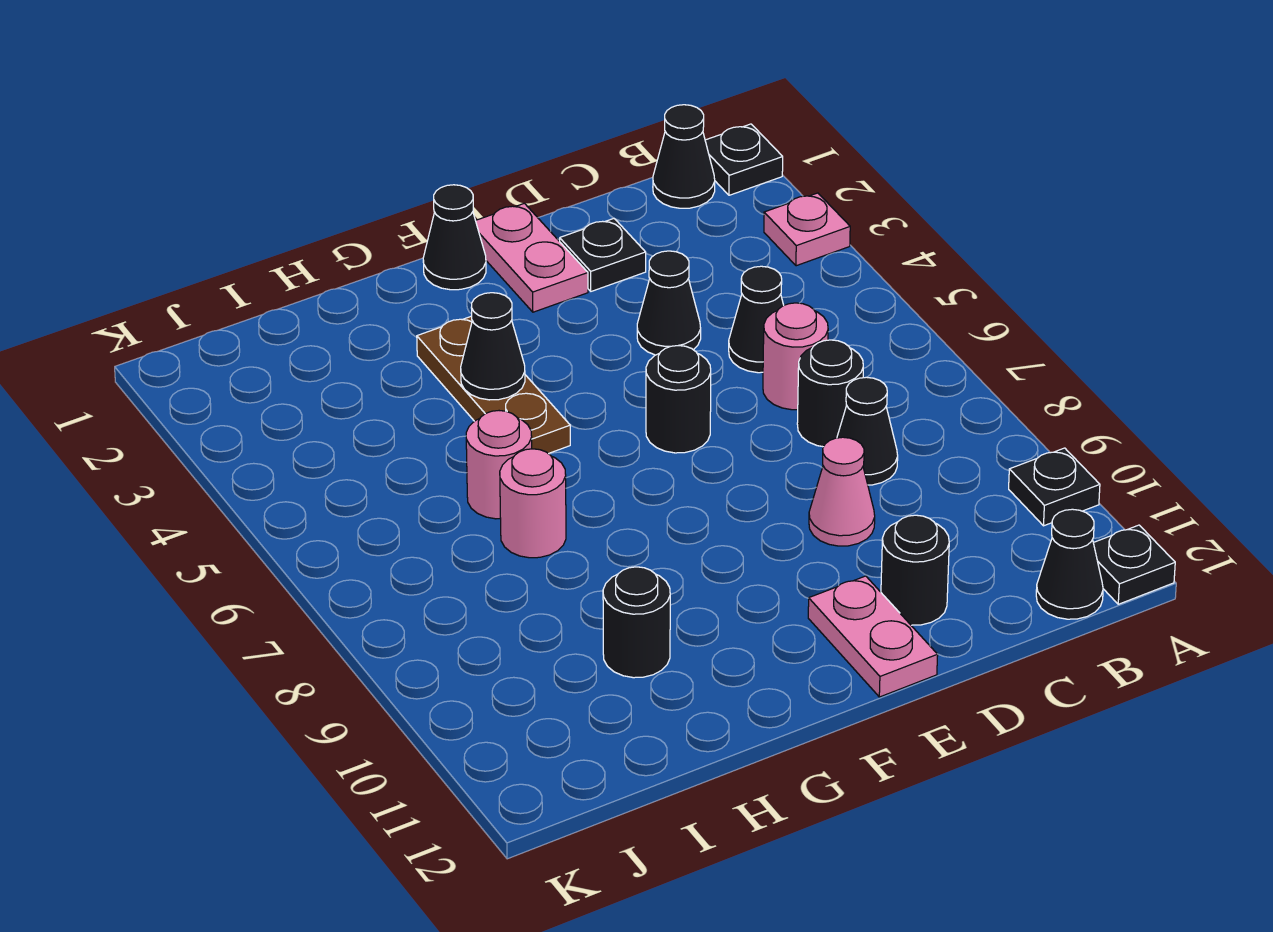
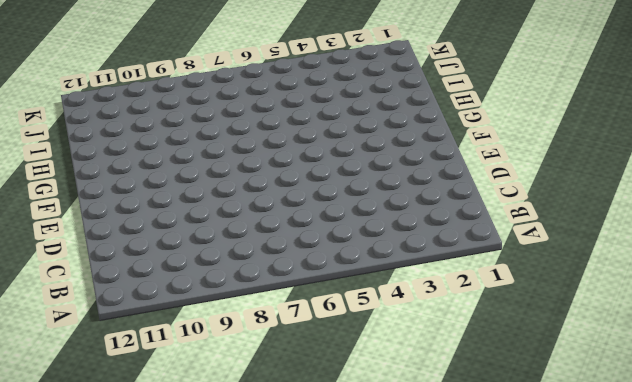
none -> black 1x1 plate [705,124,783,195]
none -> pink 1x1 plate [764,193,850,266]
none -> black 1x1 plate [1009,448,1100,526]

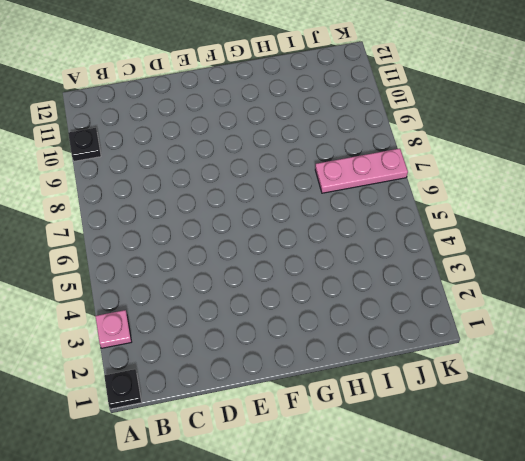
pink 1x3 plate [315,149,408,193] -> none
none -> black 1x1 plate [1094,525,1175,604]
none -> black 1x1 cone [653,105,715,208]
none -> black 1x1 cone [1036,509,1103,619]

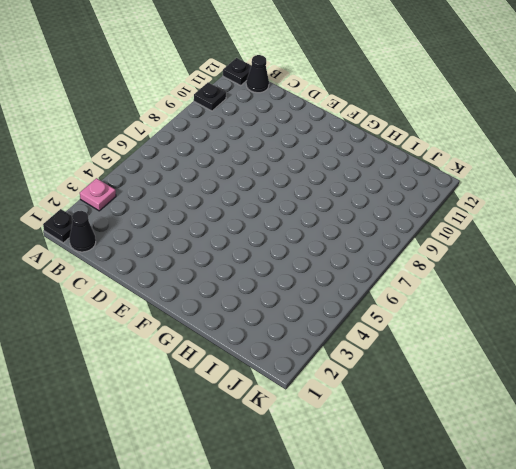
none -> black 1x1 cone [729,266,784,373]
none -> pink 1x1 round brick [763,303,828,410]
none -> black 1x1 round brick [797,340,863,447]

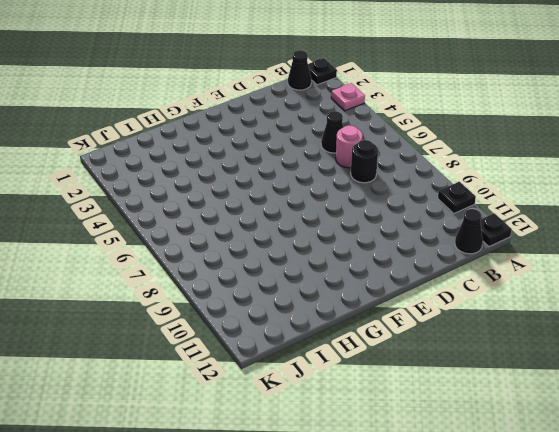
none -> black 1x1 cone [837,377,898,485]
none -> black 1x1 plate [560,219,646,291]
none -> black 1x1 cone [637,251,701,355]

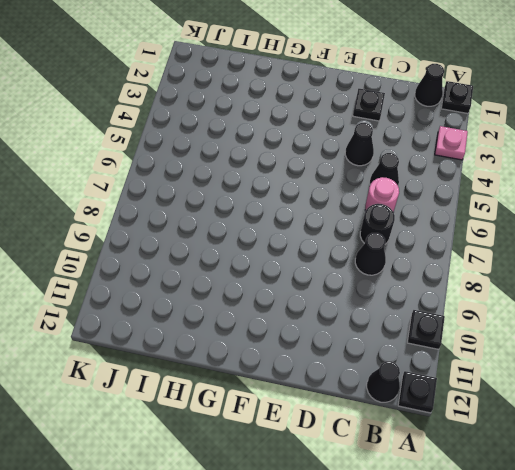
none -> pink 1x1 cone [809,437,875,546]
none -> black 1x1 round brick [881,515,949,625]
none -> pink 1x2 plate [476,203,588,312]

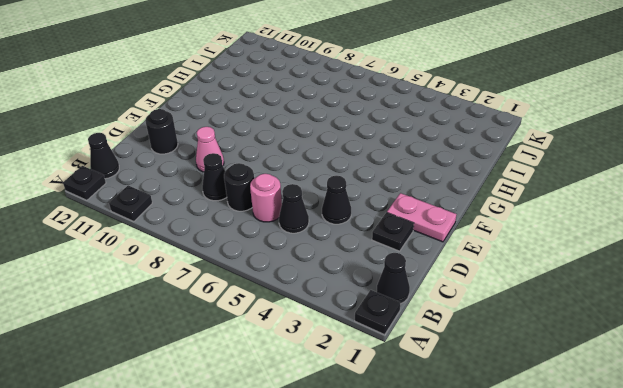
none -> pink 1x1 plate [764,193,850,266]
none -> black 1x1 round brick [646,346,711,453]
none -> pink 1x2 plate [808,576,938,697]

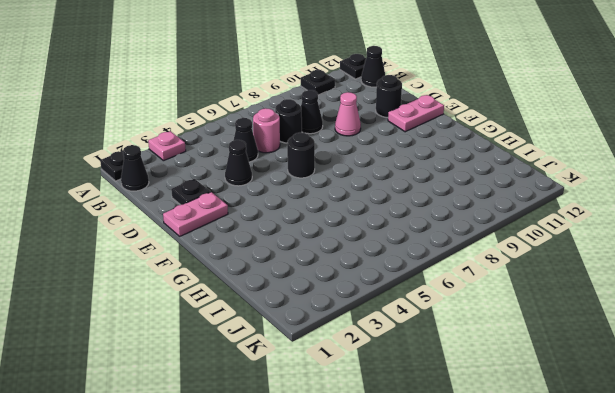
none -> black 1x1 cone [423,185,486,290]
none -> brown 1x3 plate [417,316,570,454]
none -> pink 1x1 round brick [466,411,532,519]

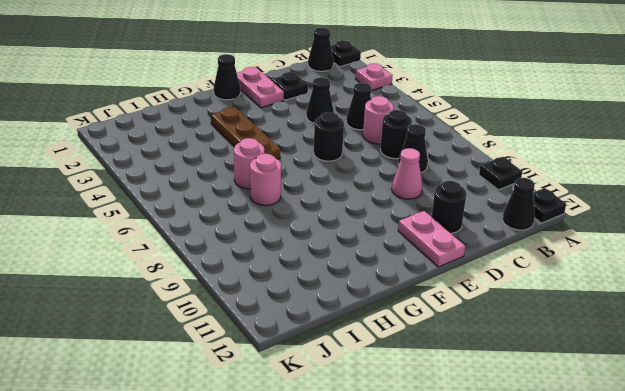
none -> black 1x1 round brick [603,567,670,678]
none -> black 1x1 cone [461,293,525,400]

